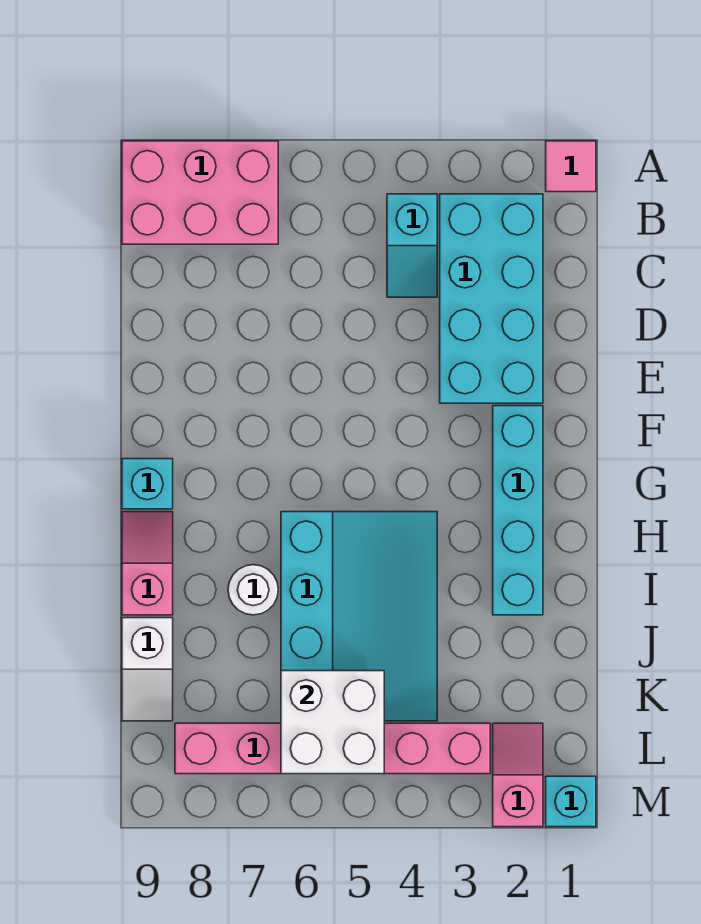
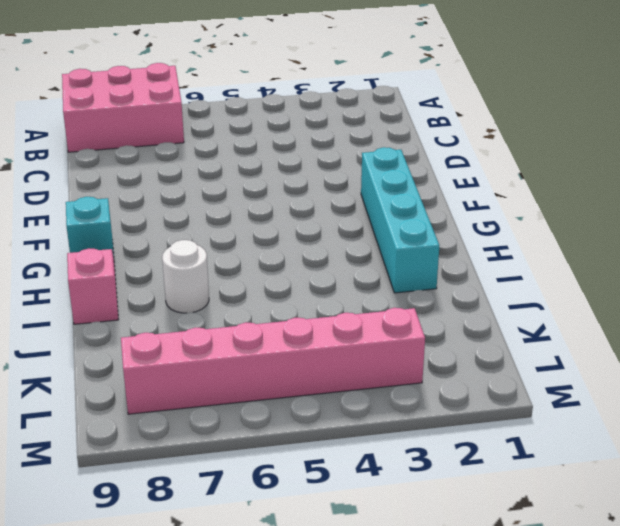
none -> pink 1x1 tile [546,141,596,192]
none -> cyan 2x4 brick [440,194,543,403]
none -> cyan 1x2 slope [387,194,437,297]

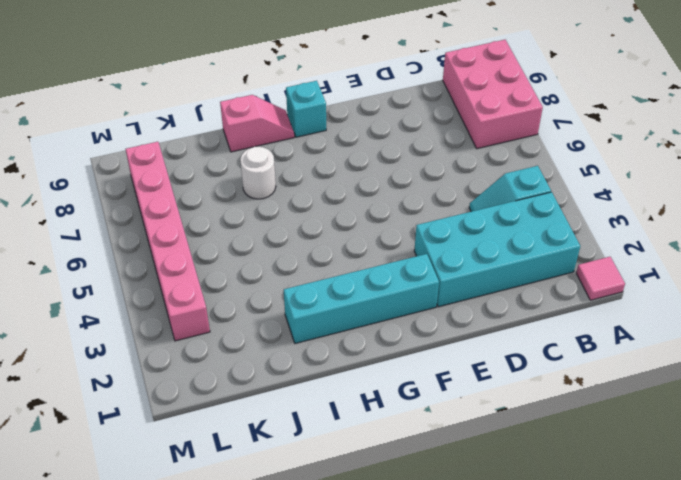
none -> cyan 3x4 slope [281,512,437,721]
none -> white 1x2 slope [122,618,173,721]
none -> pink 1x2 slope [493,723,543,827]

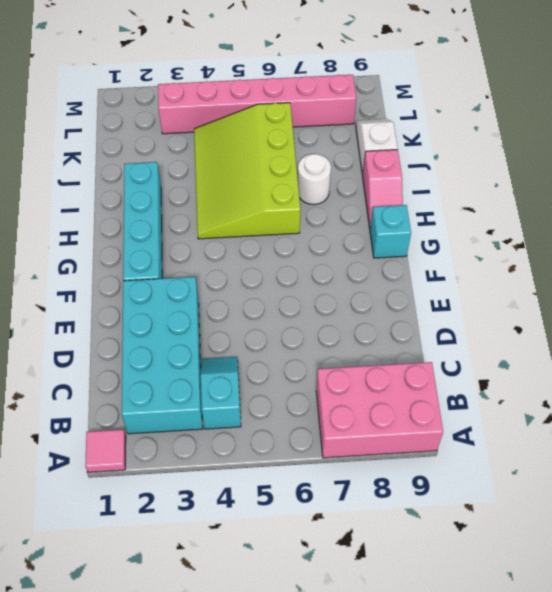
lime 3x4 slope [194,103,300,239] -> cyan 3x4 slope [281,512,437,721]
none -> pink 1x2 slope [493,723,543,827]
none -> cyan 1x1 brick [546,776,596,827]
none -> white 2x2 brick [281,671,384,774]

